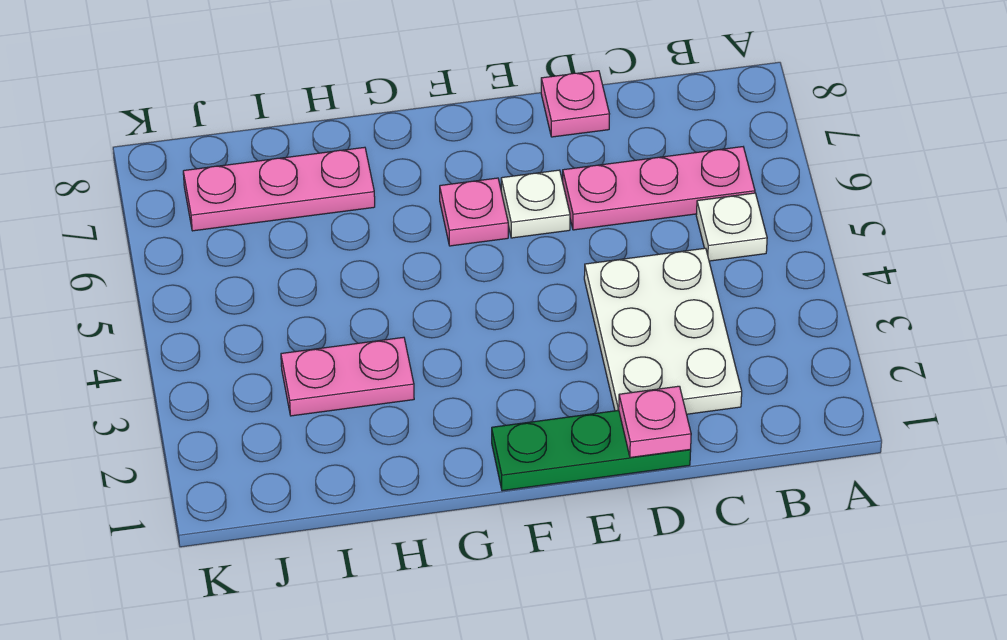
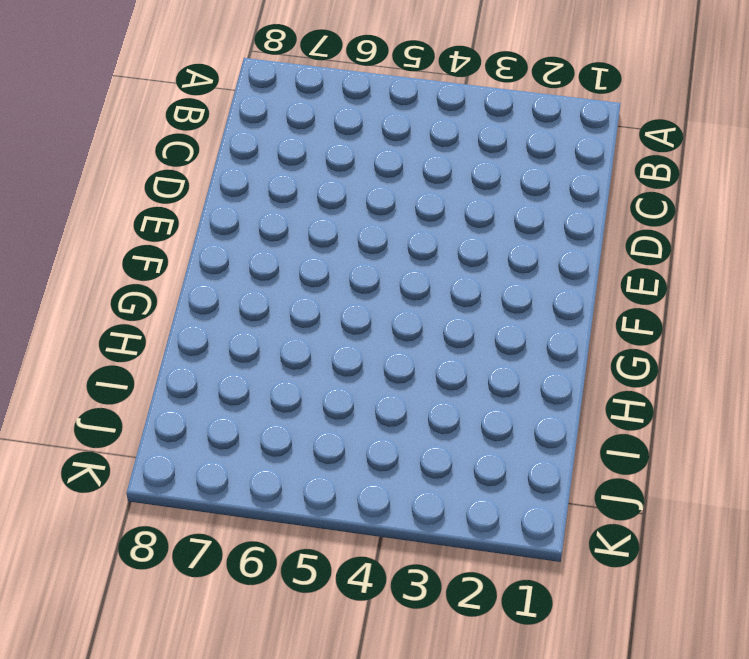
none -> white 1x1 plate [696,193,767,261]
none -> pink 1x3 plate [563,147,755,230]

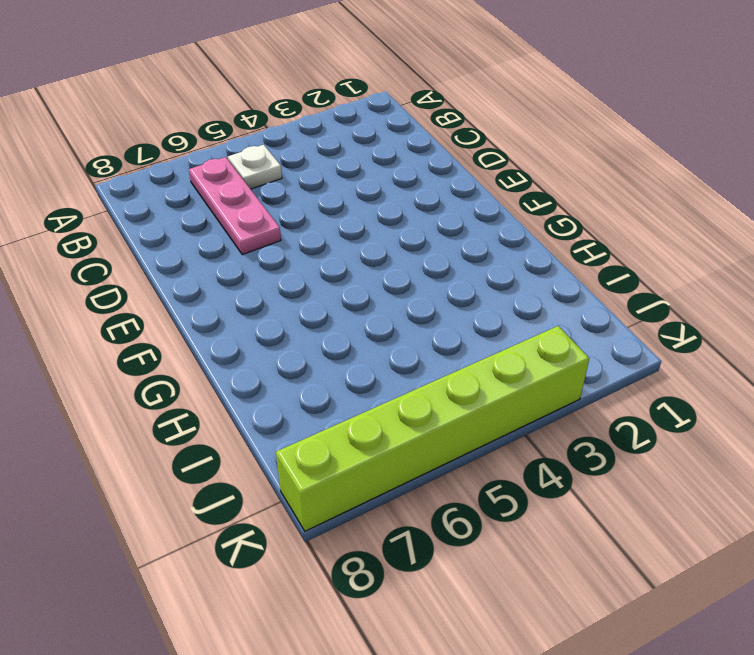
lime 1x6 brick [276,326,589,531] -> none
none -> white 2x3 plate [584,248,742,414]
none -> green 1x3 plate [492,410,691,491]

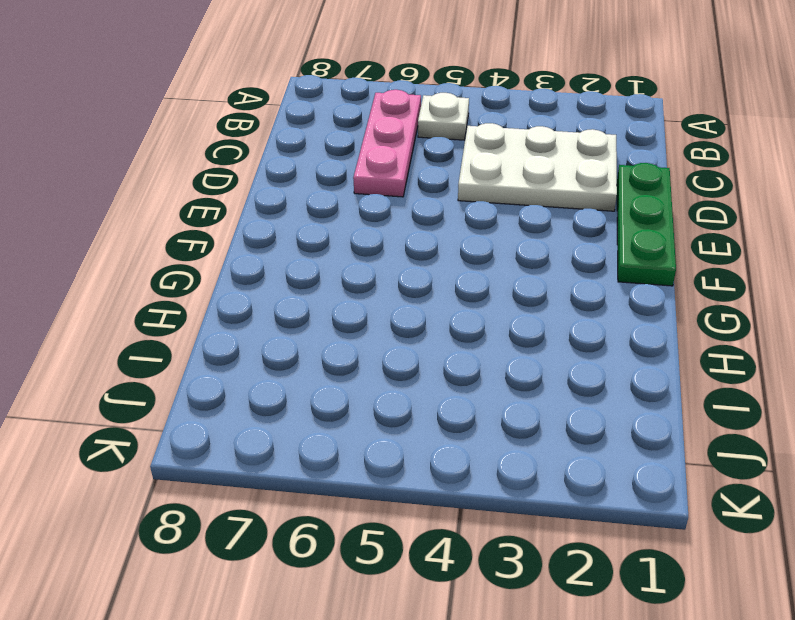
none -> pink 1x1 plate [541,71,609,137]
none -> white 1x1 plate [501,170,570,238]

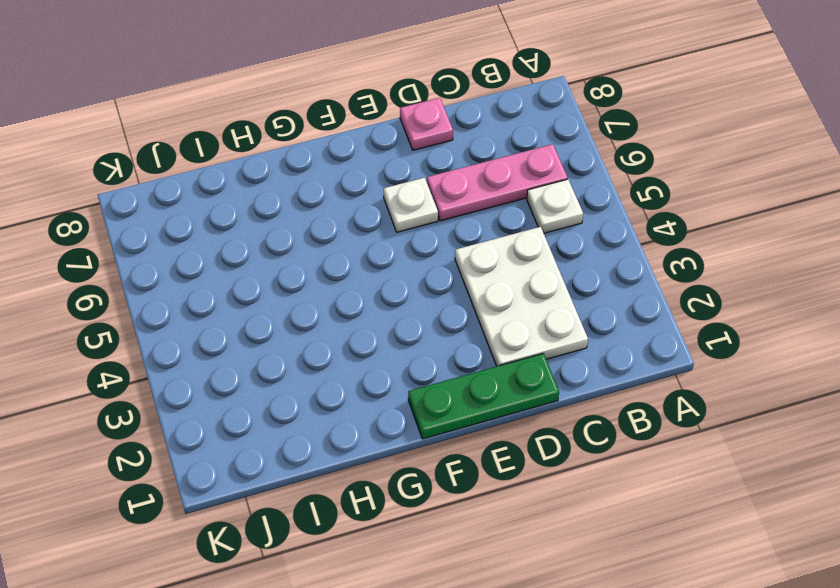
none -> pink 1x1 plate [440,178,508,246]
none -> pink 1x2 plate [281,337,414,416]

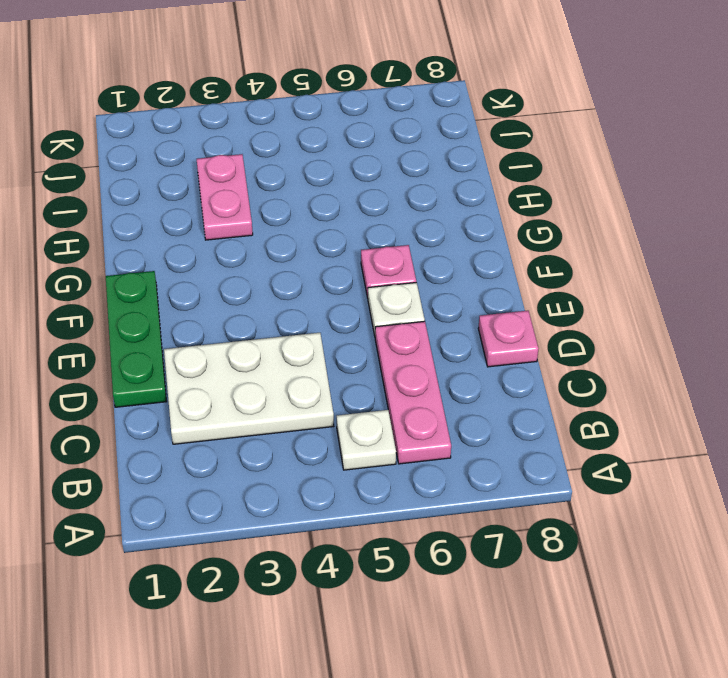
none -> pink 1x3 plate [183,147,375,231]
none -> pink 1x1 plate [619,386,691,457]

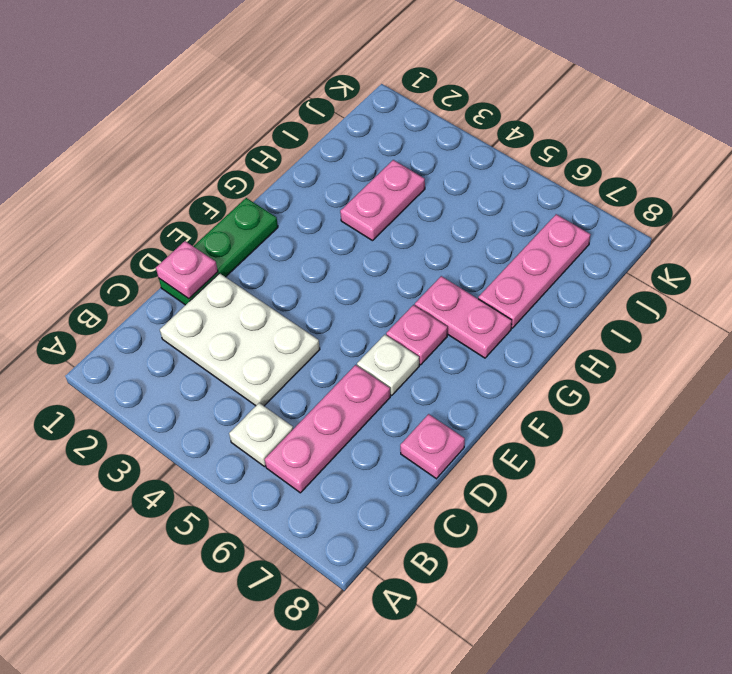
pink 1x2 plate [415,276,512,358] -> none

